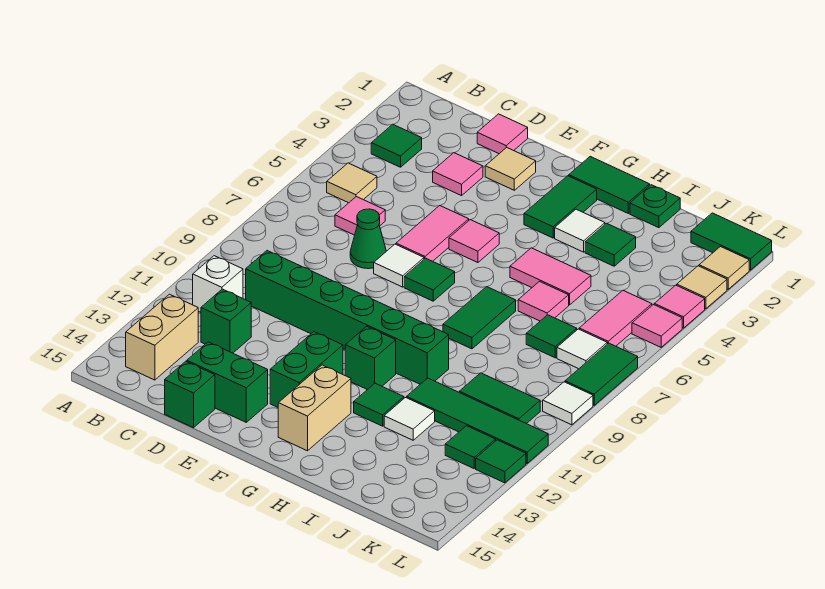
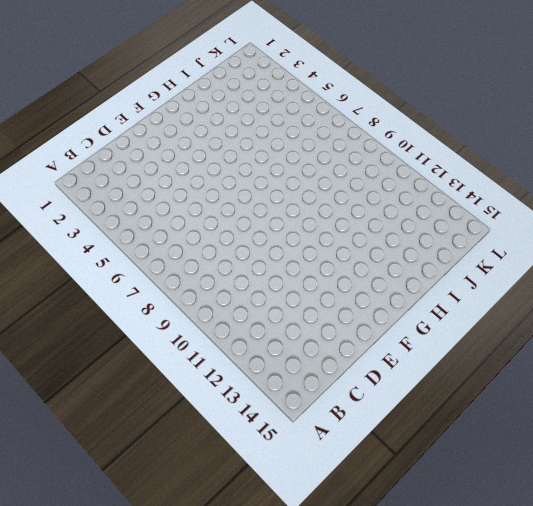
none -> green 1x1 tile [371,124,422,167]
none -> tan 1x1 tile [327,163,377,203]
none -> white 1x1 brick [193,256,243,312]
none -> tan 1x2 brick [126,294,198,380]

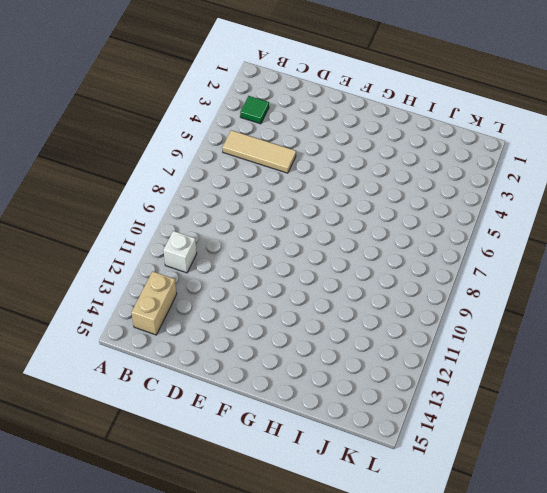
tan 1x3 tile [222,130,296,173] -> tan 1x1 tile [327,163,377,203]
none -> pink 1x1 tile [335,197,385,235]
none -> green 1x6 brick [246,251,449,384]
none -> green 1x1 brick [201,289,251,353]
none -> pink 1x1 tile [477,114,528,154]

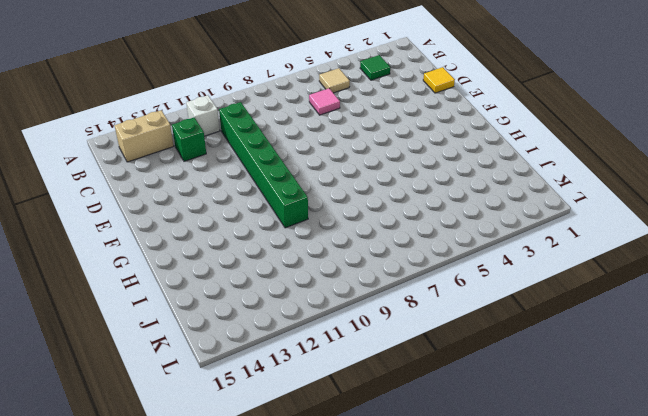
yellow 1x1 tile [423,67,455,93] -> pink 1x1 tile [477,114,528,154]
none -> pink 1x1 tile [433,153,483,196]
none -> green 1x1 cone [350,209,386,269]
none -> green 1x2 brick [187,342,268,422]
none -> green 1x1 brick [165,361,215,428]

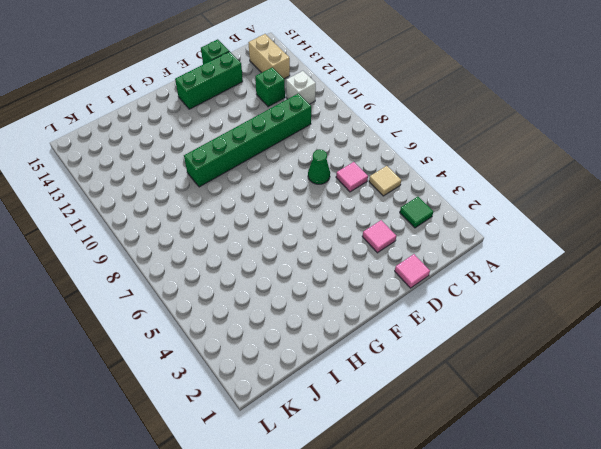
green 1x3 brick [175,51,243,109] -> green 1x2 brick [187,342,268,422]
none -> tan 1x1 tile [485,147,536,190]
none -> pink 1x2 tile [396,206,469,261]
none -> white 1x1 tile [374,244,424,287]
none -> pink 1x1 tile [449,220,499,263]

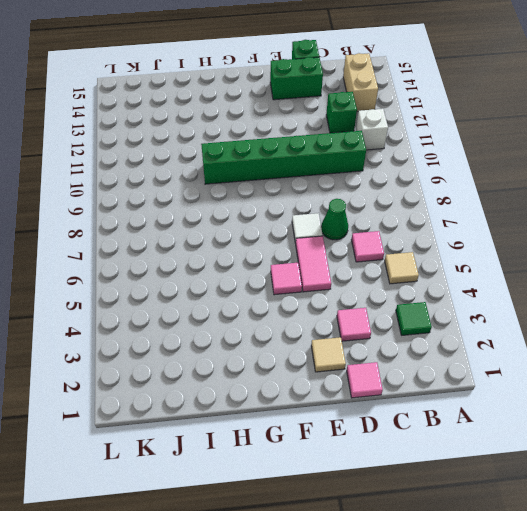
none -> green 1x1 tile [404,258,455,301]
none -> green 1x2 brick [270,332,343,407]
none -> green 1x2 tile [569,157,650,213]
none -> green 1x2 tile [524,176,597,238]

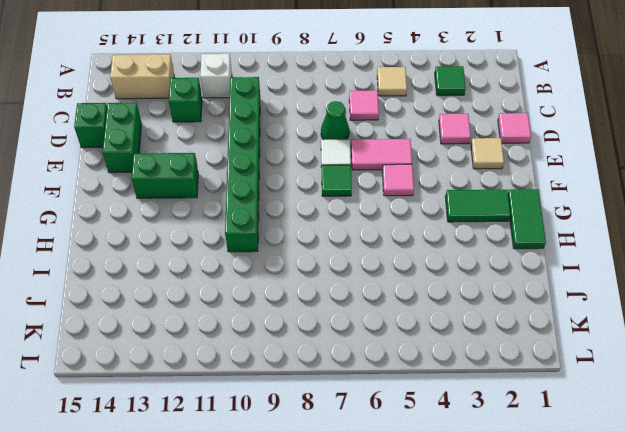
none -> green 1x1 brick [345,326,396,390]
none -> tan 1x2 brick [278,365,351,451]
none -> white 1x1 tile [555,209,605,252]
none -> pink 1x2 tile [510,248,591,305]

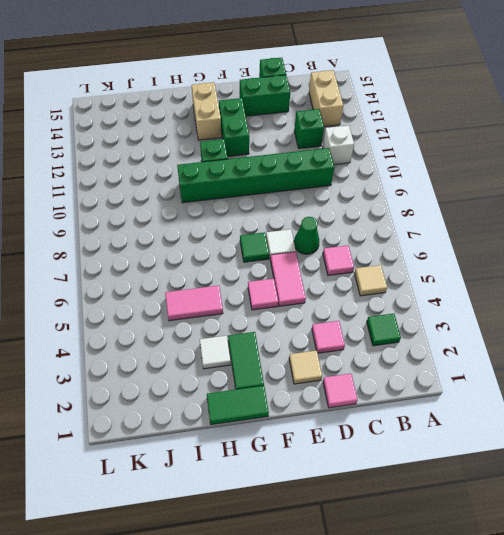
none -> green 1x2 tile [443,287,516,349]
none -> green 1x1 tile [354,383,404,426]
none -> green 1x1 plate [630,185,680,228]
none -> green 1x1 tile [585,223,636,266]

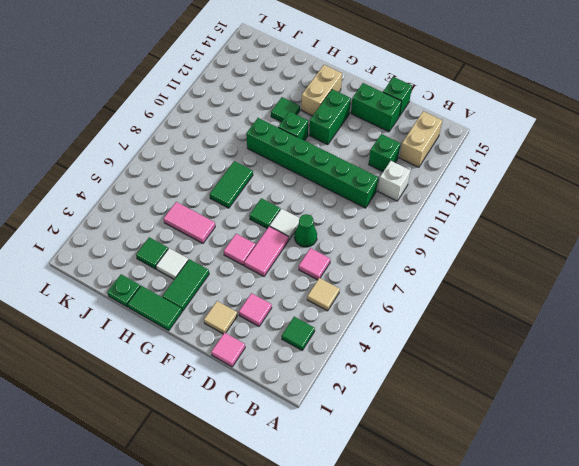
none -> pink 1x1 tile [518,281,569,321]
none -> green 1x4 tile [406,378,548,463]
none -> white 1x1 tile [384,398,435,440]
none -> green 1x1 tile [526,315,577,358]

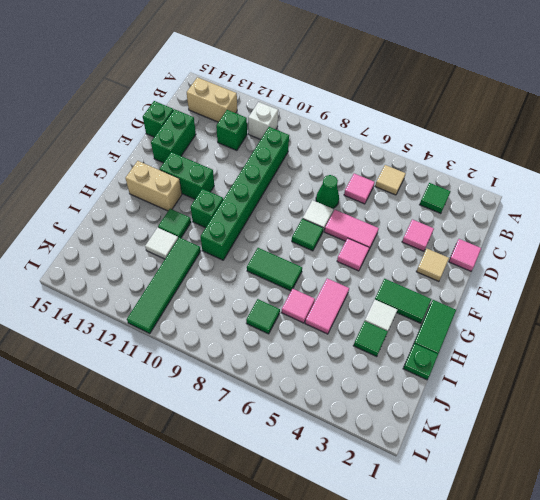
none -> green 1x2 tile [459,373,540,424]
none -> green 1x2 tile [691,213,772,270]
none -> pink 1x2 tile [579,290,652,346]
none -> white 1x1 tile [557,329,607,369]

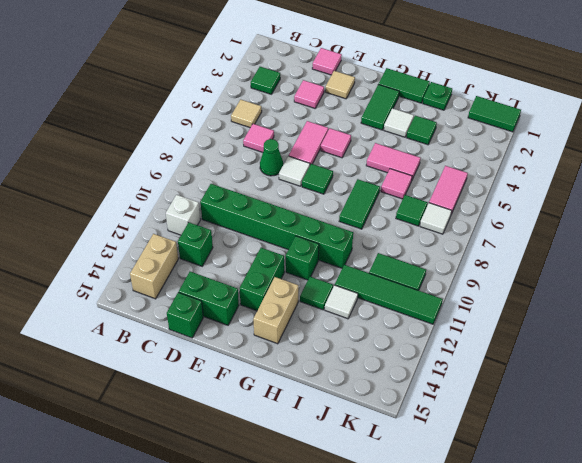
none -> green 1x1 tile [445,426,496,468]
none -> tan 1x1 tile [699,247,749,289]
none -> tan 1x1 tile [677,266,727,309]
none -> pink 1x1 tile [654,285,705,328]

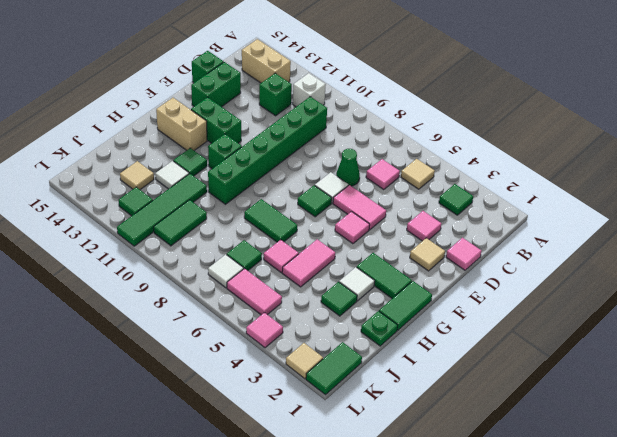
tan 1x1 tile [120,161,154,190] -> tan 1x1 tile moved to [677,266,727,309]
none -> pink 1x1 tile [632,305,682,347]
none -> green 1x2 tile [565,343,638,405]
none -> white 1x1 tile [543,382,593,425]
none -> green 1x1 tile [476,440,526,483]

